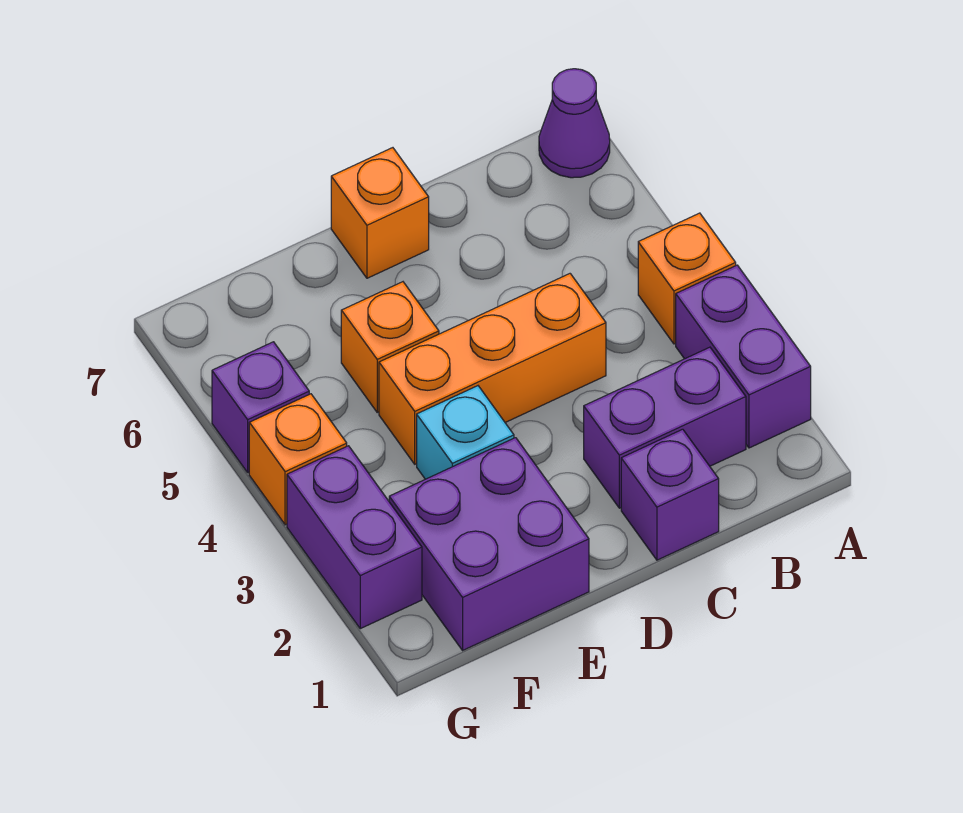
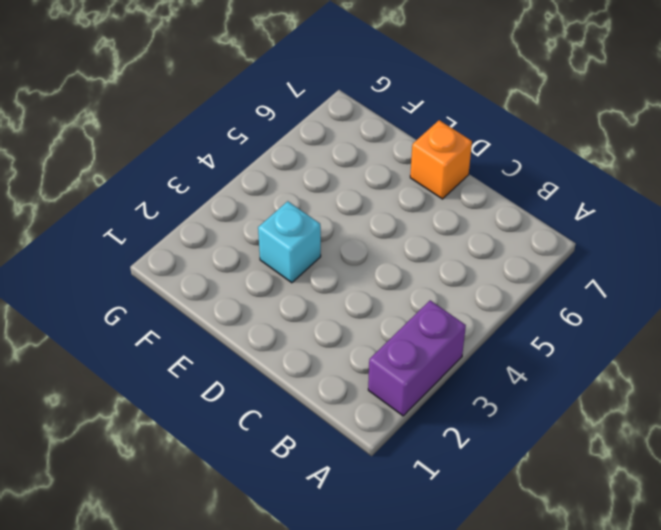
none -> orange 1x1 brick [638,213,736,344]
none -> purple 1x1 cone [539,69,610,178]
none -> purple 1x2 brick [584,347,746,508]

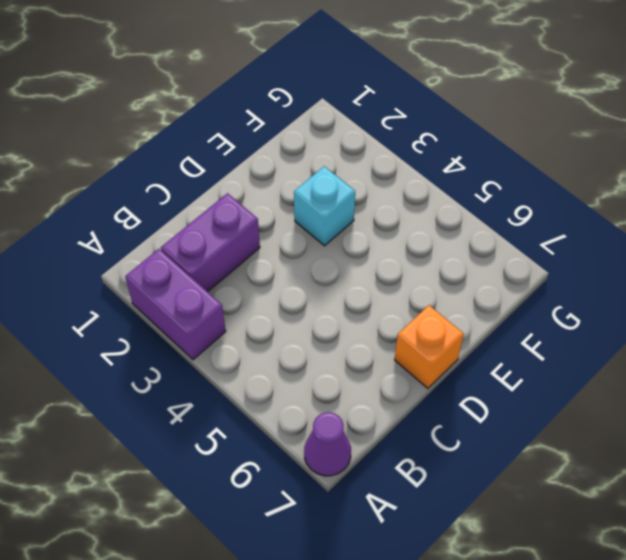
none -> orange 1x1 brick [638,213,736,344]
none -> purple 1x1 brick [621,429,719,560]
none -> orange 1x3 brick [379,274,606,464]

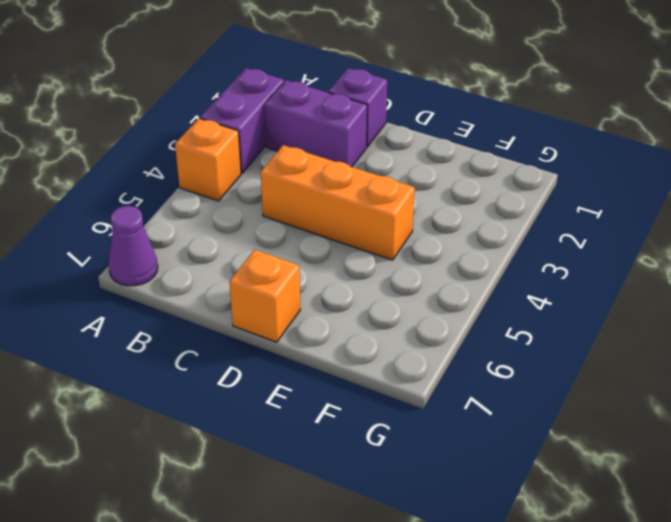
none -> purple 2x2 brick [389,438,589,650]
none -> cyan 1x1 brick [417,386,514,479]
none -> orange 1x1 brick [341,282,439,412]

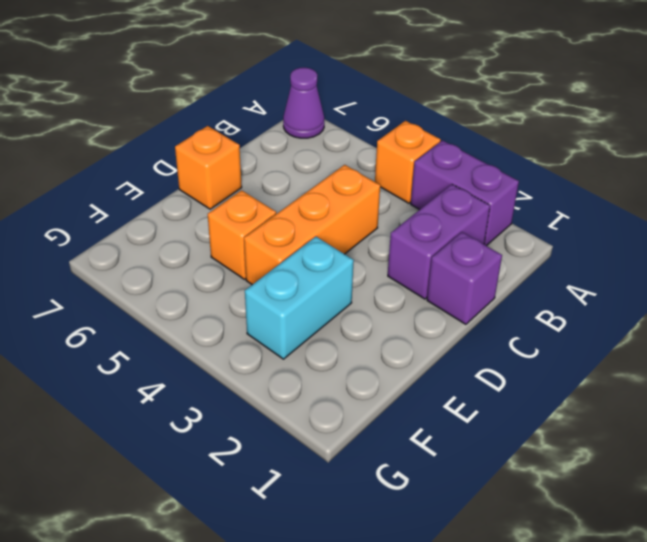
cyan 1x2 brick [245,237,354,359] -> cyan 1x1 brick [417,386,514,479]
none -> purple 2x2 brick [389,438,589,650]
none -> purple 1x2 brick [287,446,422,629]
none -> orange 1x1 brick [249,394,347,525]

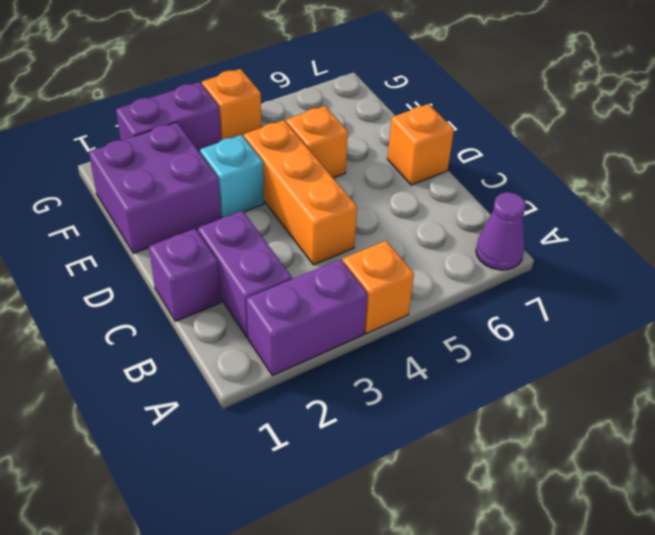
none -> purple 1x1 brick [212,342,309,473]

